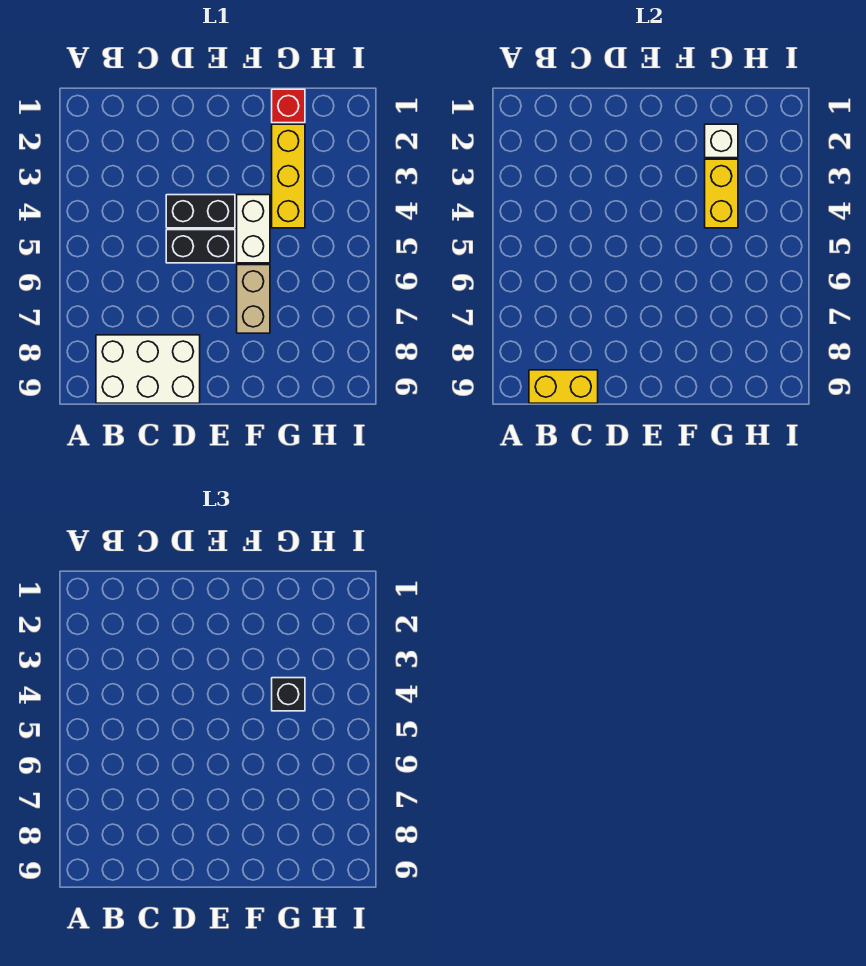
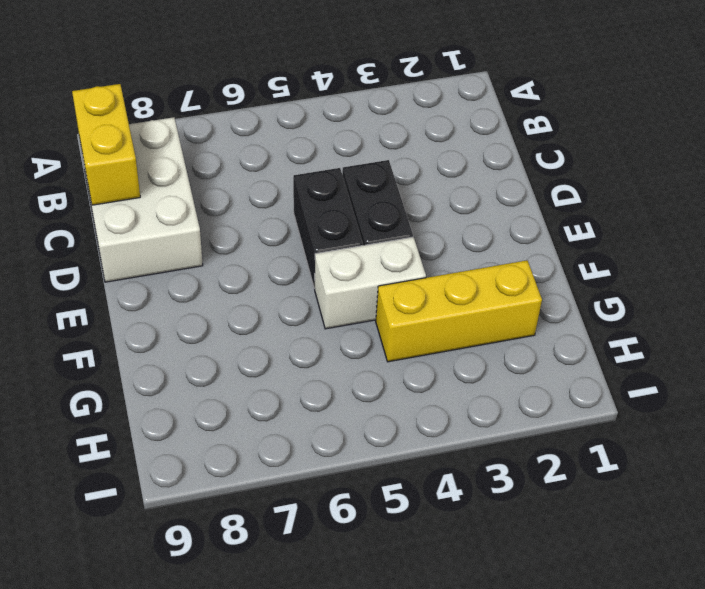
none -> tan 1x2 brick [237,265,270,333]
none -> red 1x1 brick [272,89,305,123]

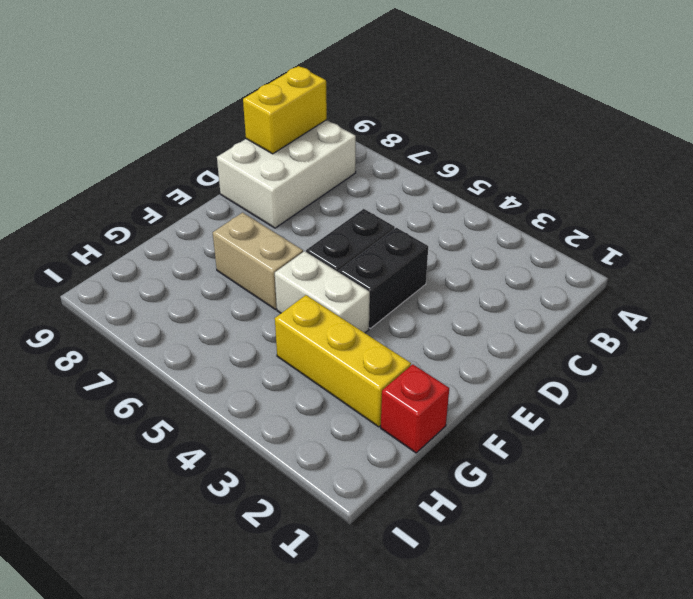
none -> white 1x1 brick [705,124,738,158]
none -> yellow 1x2 brick [705,159,738,228]

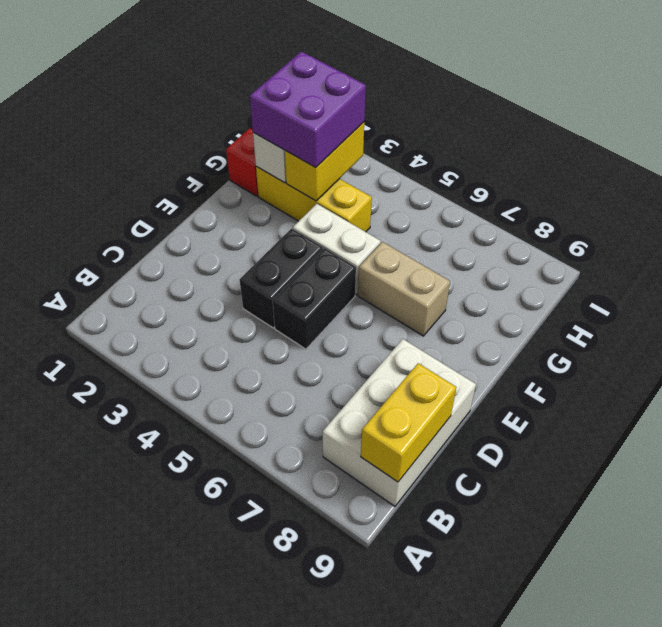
purple 2x2 brick [250,52,366,167] -> none
yellow 1x2 brick [285,122,364,201] -> yellow 1x2 brick turned to [705,159,738,228]
none -> black 1x1 brick [272,678,305,711]

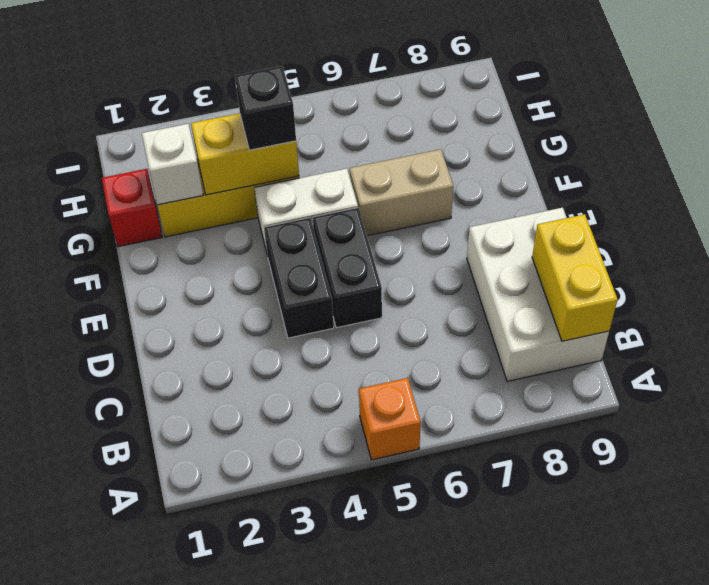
orange 1x1 brick [359,378,421,460] -> none

